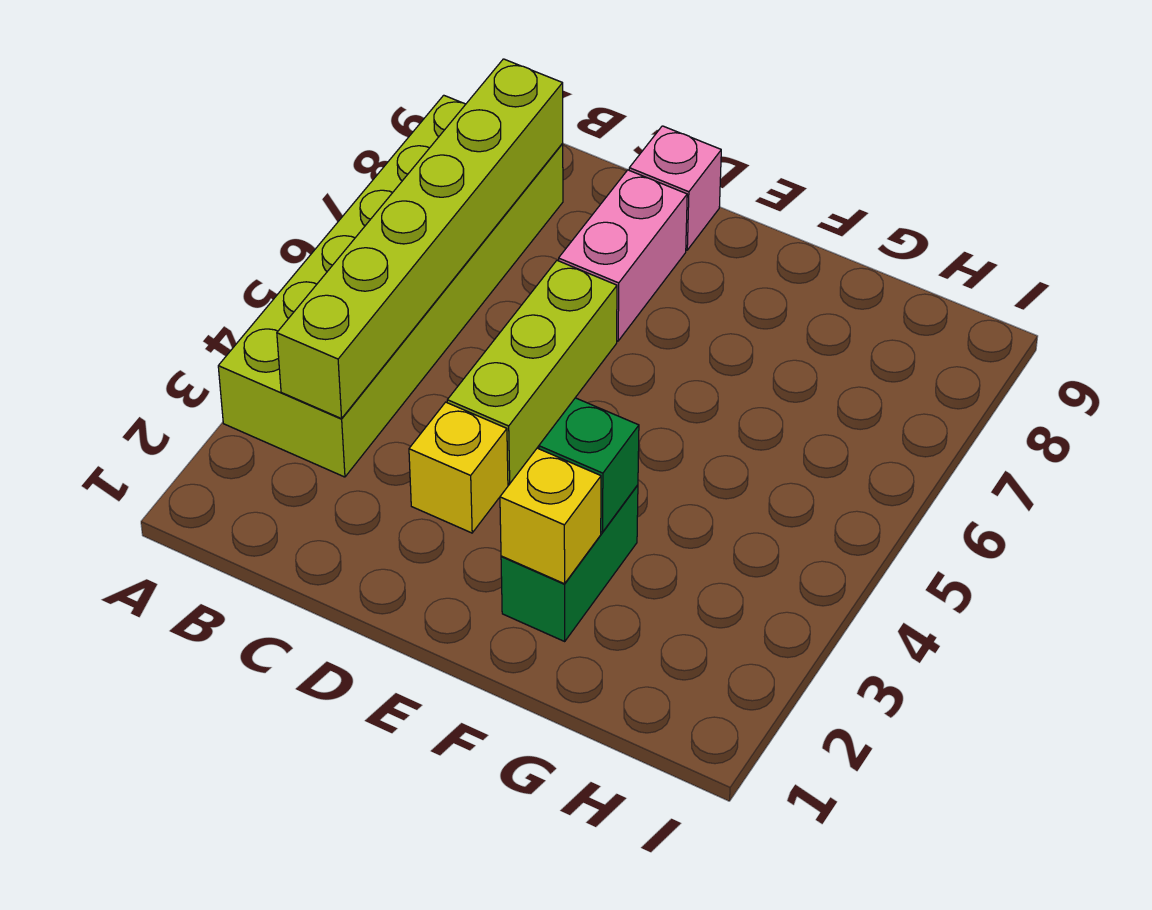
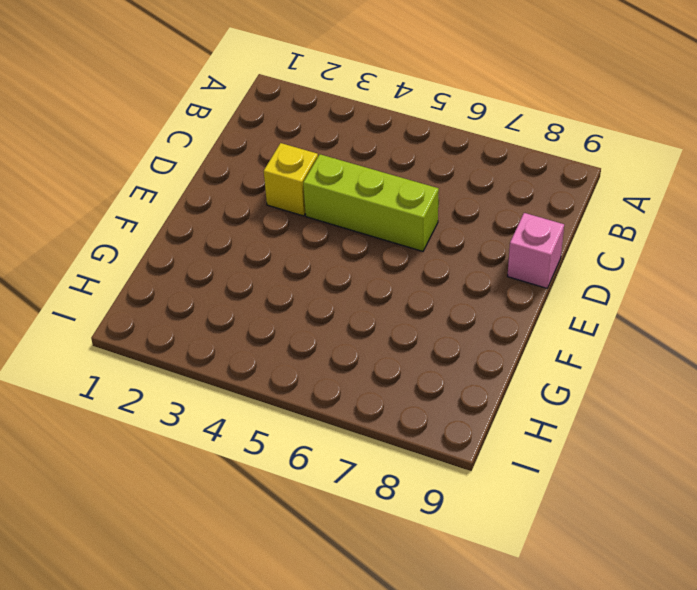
none -> lime 2x6 brick [218,95,563,477]
none -> pink 1x2 brick [559,170,687,341]

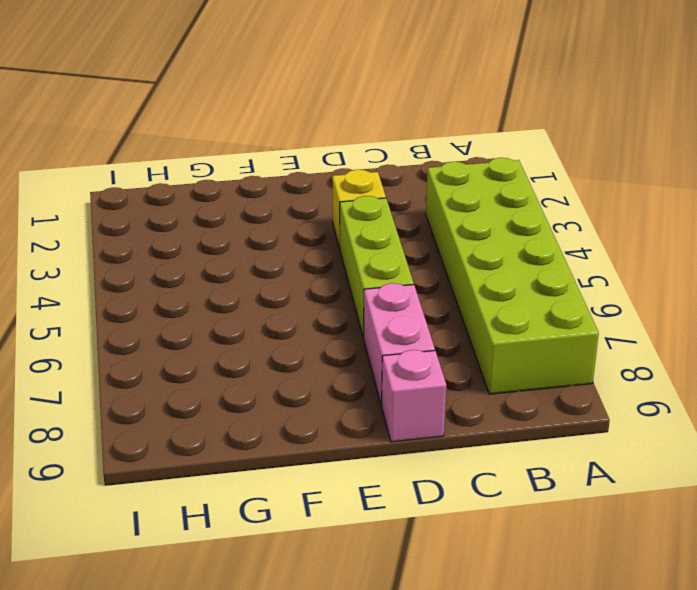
none -> green 1x2 brick [501,485,638,641]
none -> lime 1x6 brick [277,59,563,419]

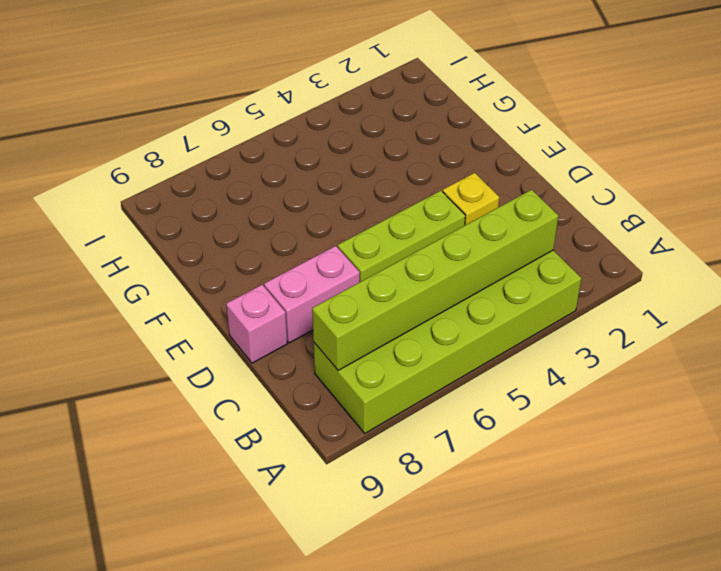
none -> green 1x2 brick [501,485,638,641]
none -> yellow 1x1 brick [500,448,601,584]

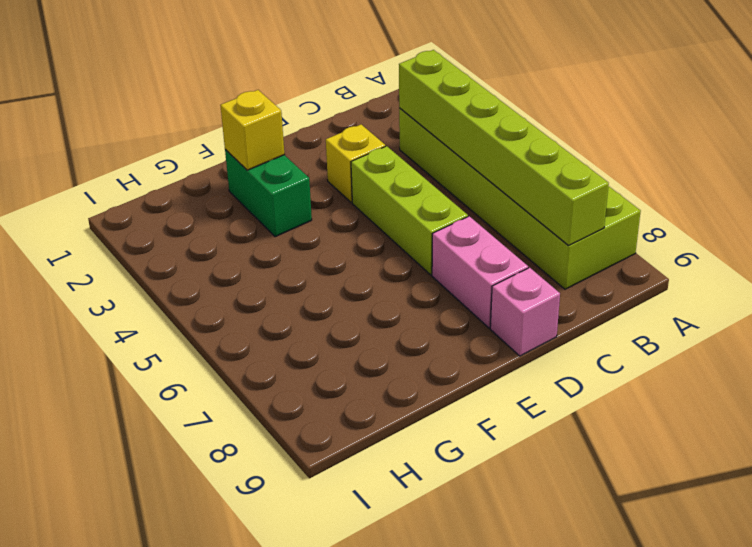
none -> green 1x1 brick [539,398,639,532]

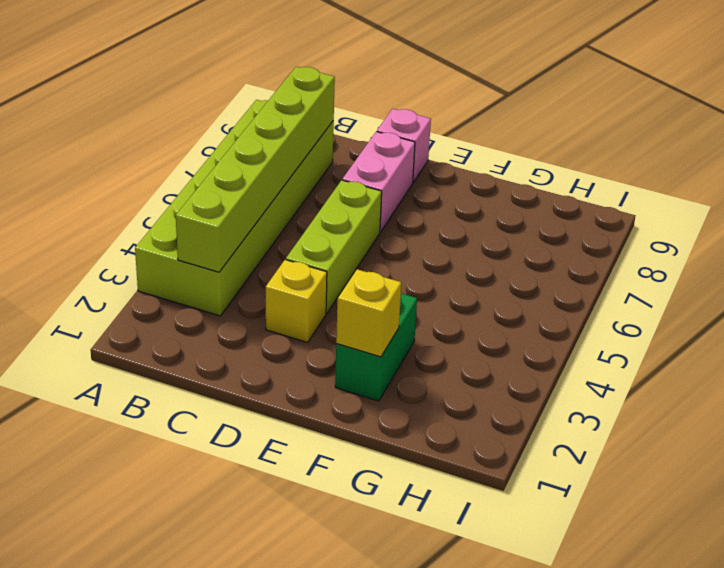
none -> green 1x1 brick [539,398,639,532]

